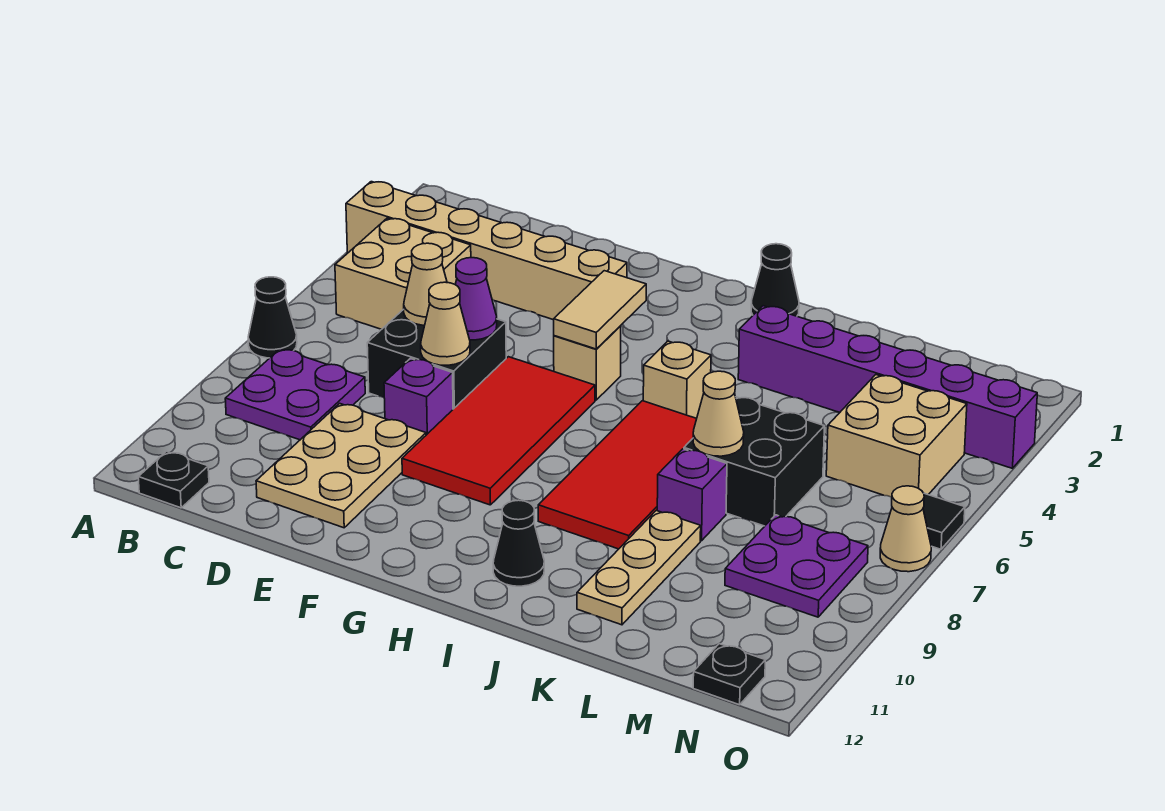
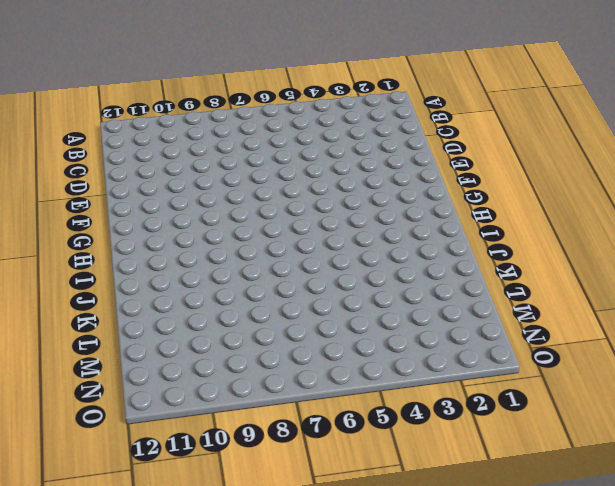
none -> tan 1x6 brick [346,182,627,320]
none -> black 1x1 cone [248,277,297,358]
none -> tan 2x2 brick [335,218,471,329]

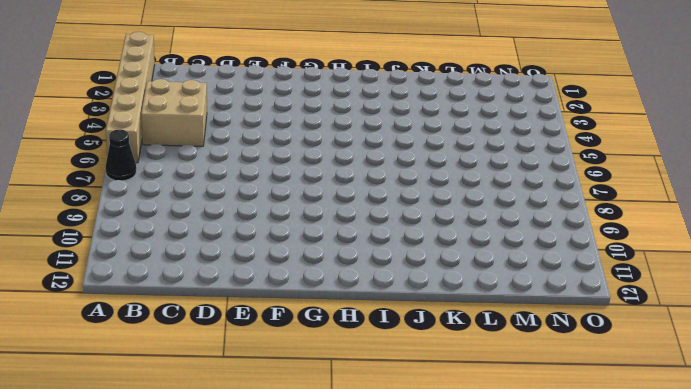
tan 1x6 brick [106,32,155,163] -> tan 1x6 brick turned to [346,182,627,320]
none -> purple 2x2 plate [225,349,365,440]
none -> black 1x1 plate [138,451,209,508]
none -> black 2x2 brick [367,309,506,409]

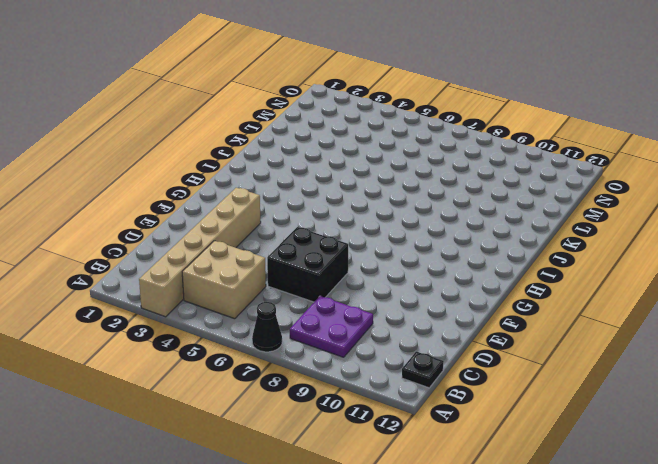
none -> tan 2x3 plate [256,403,426,528]
none -> purple 1x1 brick [384,358,453,435]
none -> red 2x4 tile [402,357,595,505]

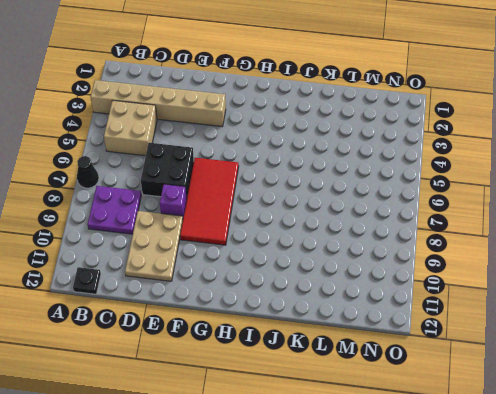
none -> tan 1x1 brick [554,326,621,400]
none -> black 1x1 cone [751,244,799,316]
none -> tan 1x1 brick [643,341,711,418]

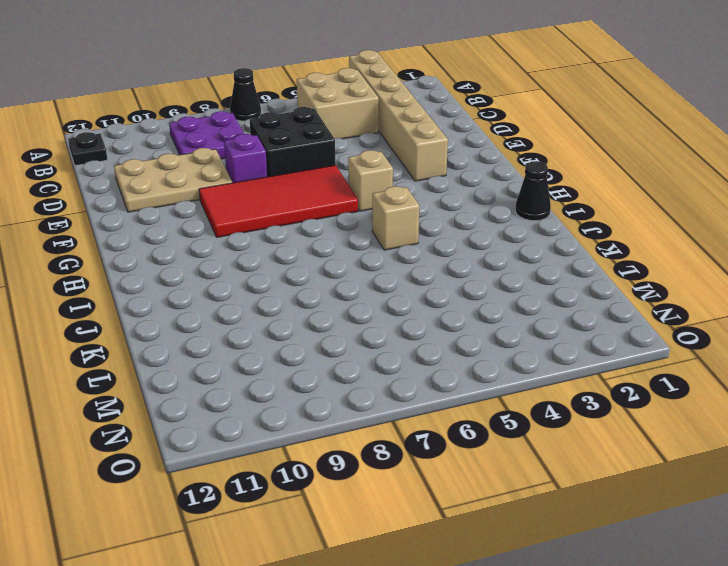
none -> red 2x4 tile [538,401,697,549]
none -> black 1x1 cone [493,500,544,586]
none -> purple 1x6 brick [738,306,1037,468]

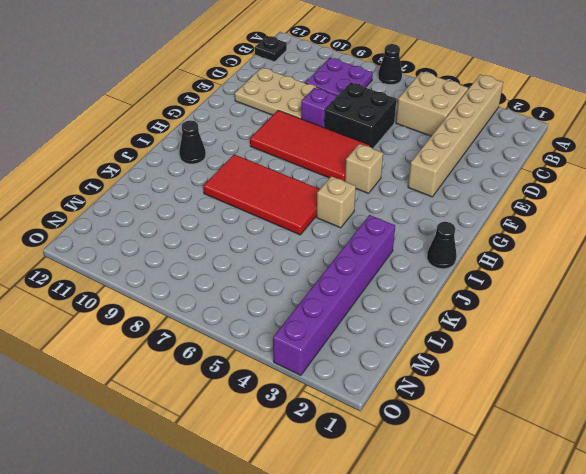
none -> black 2x2 brick [684,397,824,526]
none -> purple 1x1 brick [657,449,727,541]
none -> tan 1x3 plate [577,511,701,625]

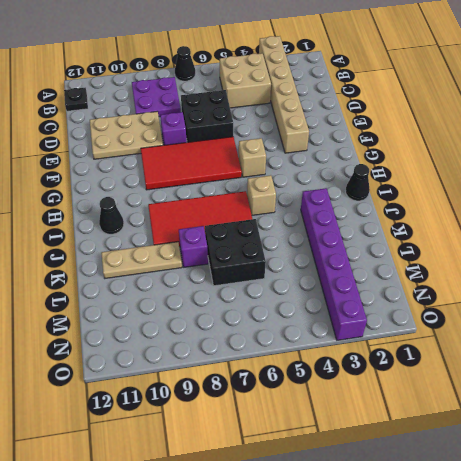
none -> tan 2x2 brick [826,375,967,497]
none -> purple 2x2 plate [725,515,868,617]
none -> black 1x1 plate [693,644,765,705]

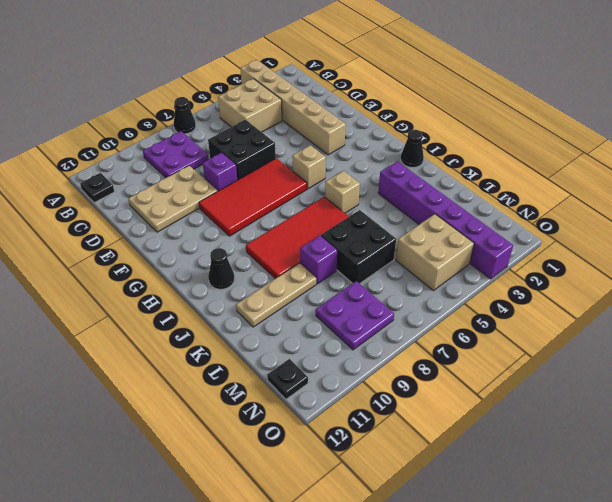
none -> black 1x1 tile [923,493,965,549]
none -> tan 1x1 cone [880,486,931,572]
none -> tan 1x1 cone [404,243,447,325]

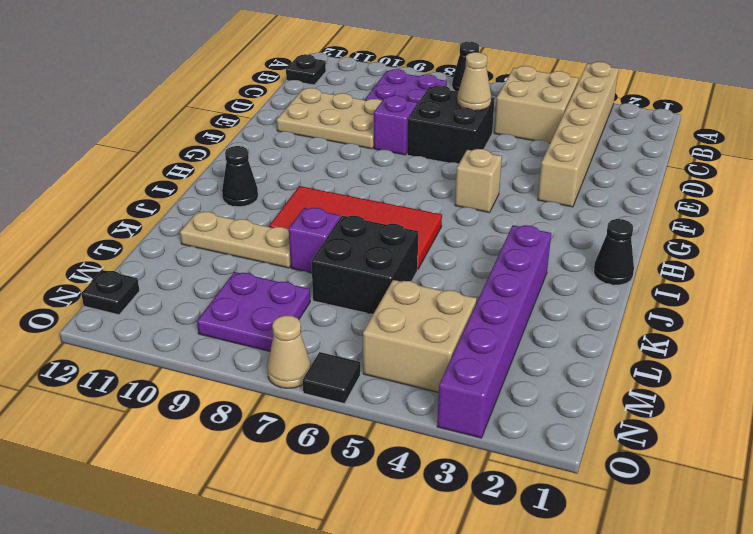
none -> red 2x4 tile [402,357,595,505]
none -> tan 1x1 brick [643,341,711,418]
none -> purple 1x1 cone [455,258,497,340]

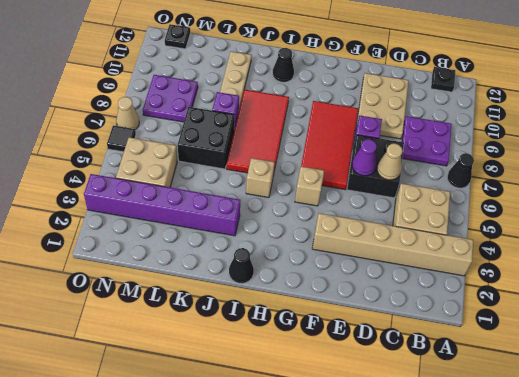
none -> tan 1x1 cone [421,282,470,365]
none -> tan 1x2 tile [554,271,646,349]
none -> tan 1x1 cone [693,371,744,456]

